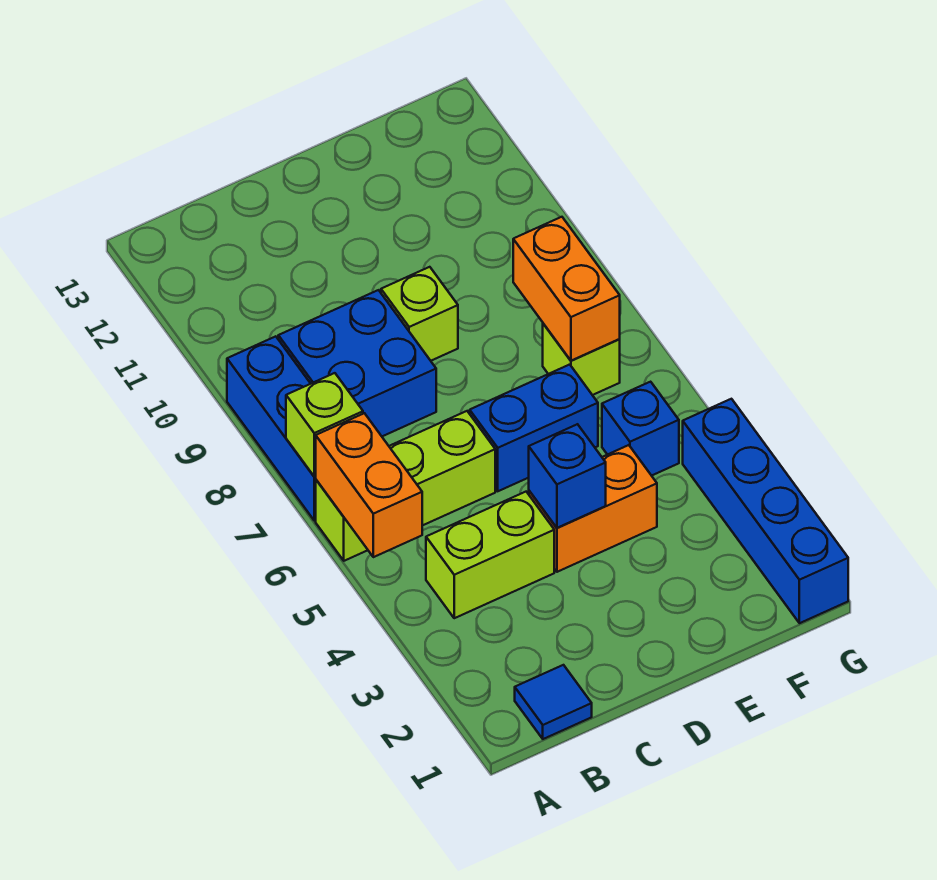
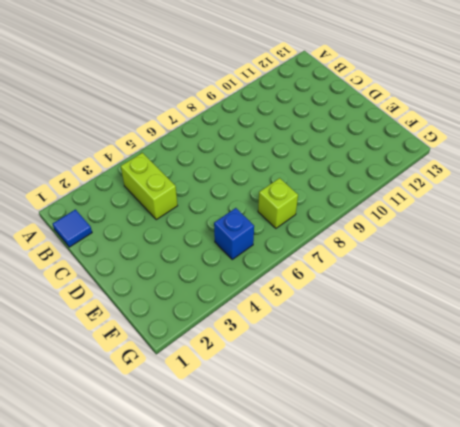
none -> lime 1x3 brick [316,411,495,561]
none -> blue 1x3 brick [227,336,316,521]
none -> blue 2x2 brick [278,290,436,436]

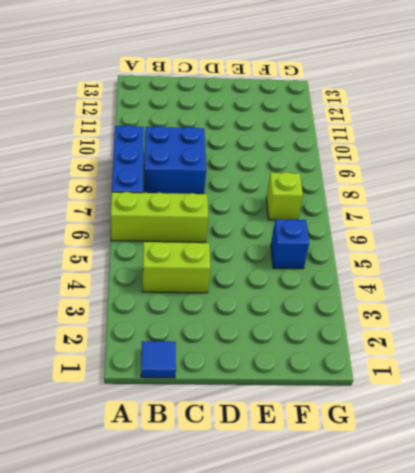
none -> orange 1x2 brick [529,445,657,572]
none -> blue 1x2 brick [470,365,598,491]
none -> lime 1x1 brick [381,267,458,361]

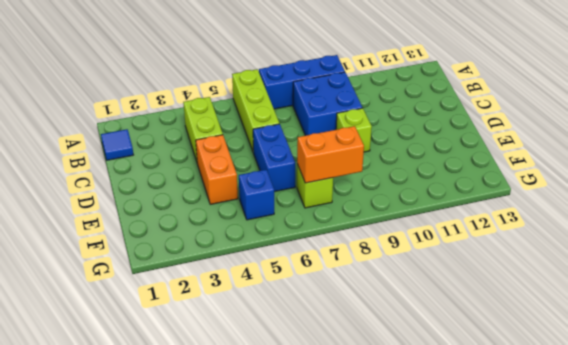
none -> blue 1x4 brick [683,399,848,623]
none -> orange 1x2 brick [316,413,422,557]
none -> lime 1x1 brick [286,373,363,477]

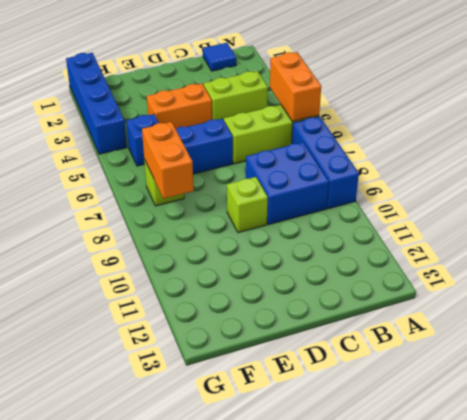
none -> lime 1x1 brick [286,373,363,477]
none -> blue 1x1 brick [529,424,606,528]

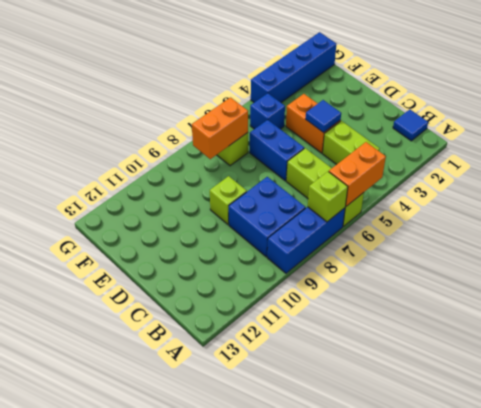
blue 1x1 tile [306,100,341,133] -> blue 1x1 brick [529,424,606,528]

